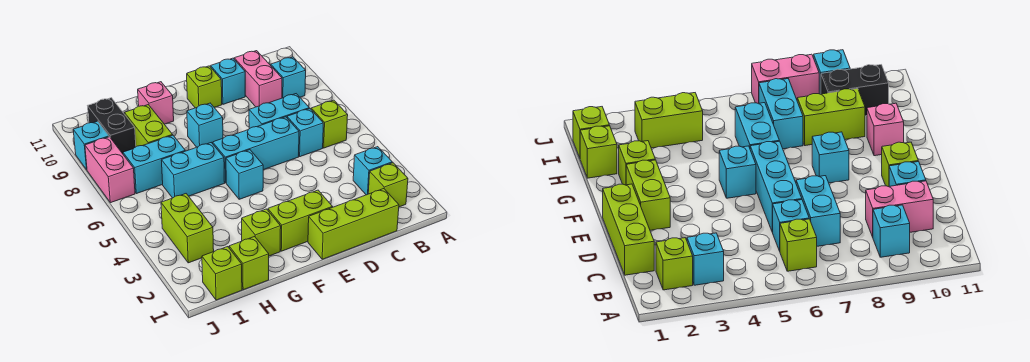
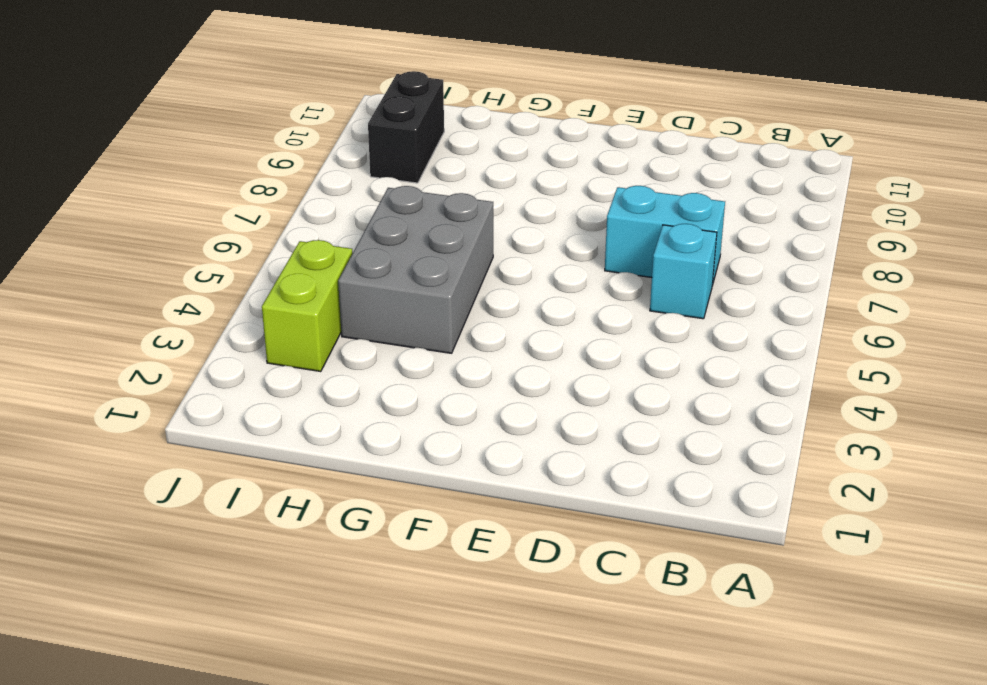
grey 2x3 brick [338,186,493,353] -> cyan 1x2 brick [161,143,225,198]
none -> lime 1x1 brick [368,163,408,207]
none -> cyan 1x1 brick [353,147,392,195]
none -> lime 1x1 brick [311,100,348,148]

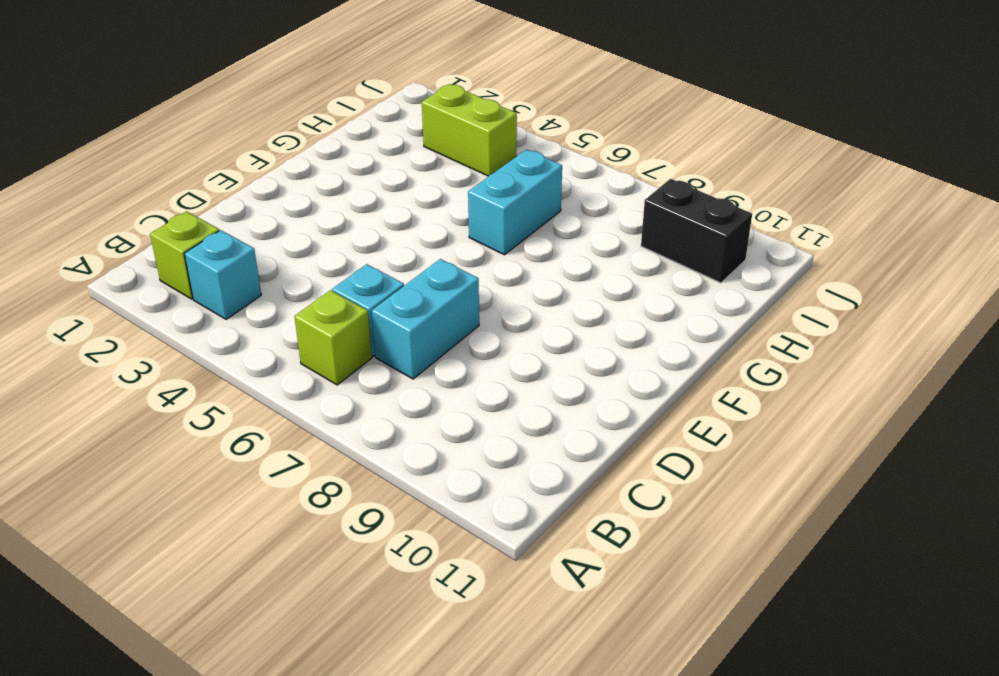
none -> cyan 1x1 brick [271,57,306,98]
none -> lime 1x3 brick [308,189,399,259]
none -> pink 1x2 brick [234,51,282,107]

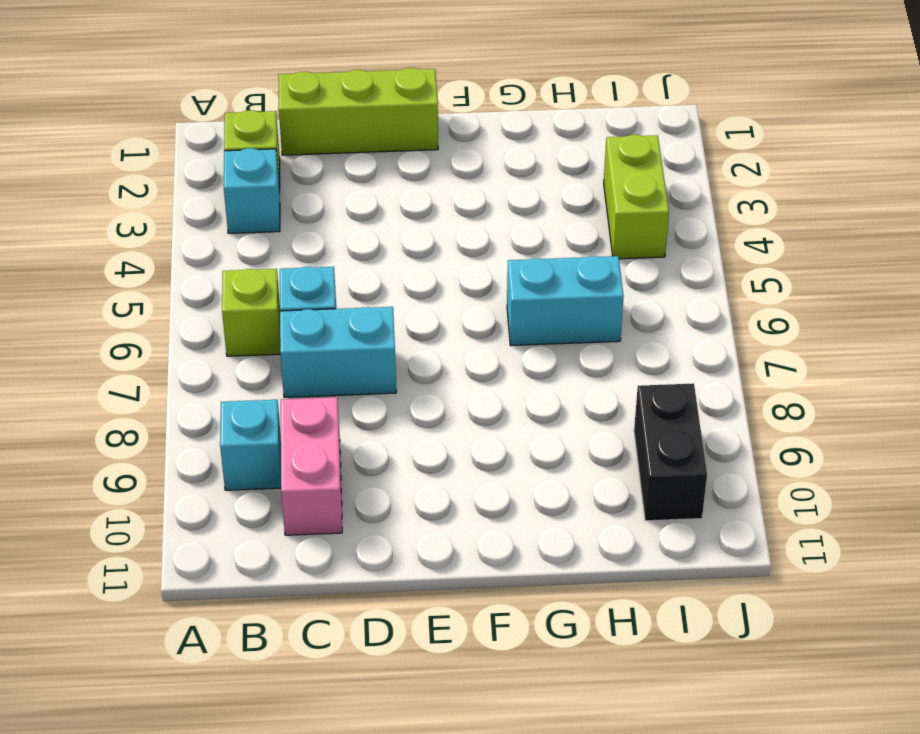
none -> cyan 1x3 brick [213,117,299,183]
none -> cyan 1x1 brick [211,58,245,104]
none -> lime 1x2 brick [268,190,332,251]

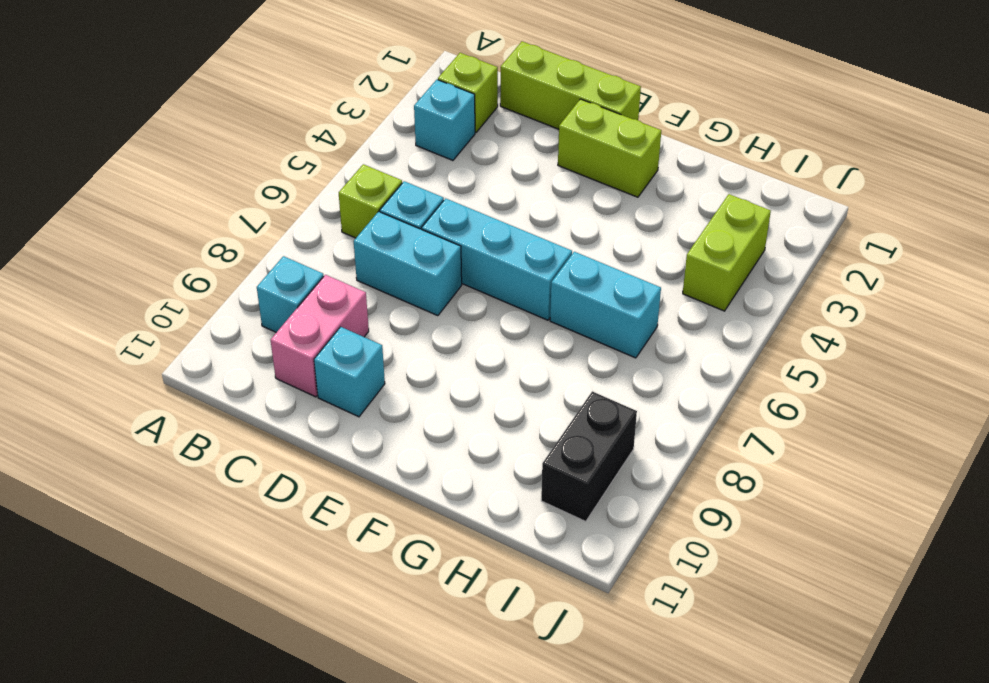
none -> lime 1x1 brick [187,66,222,108]
none -> cyan 1x1 brick [226,150,263,199]
none -> cyan 1x1 brick [187,103,223,147]

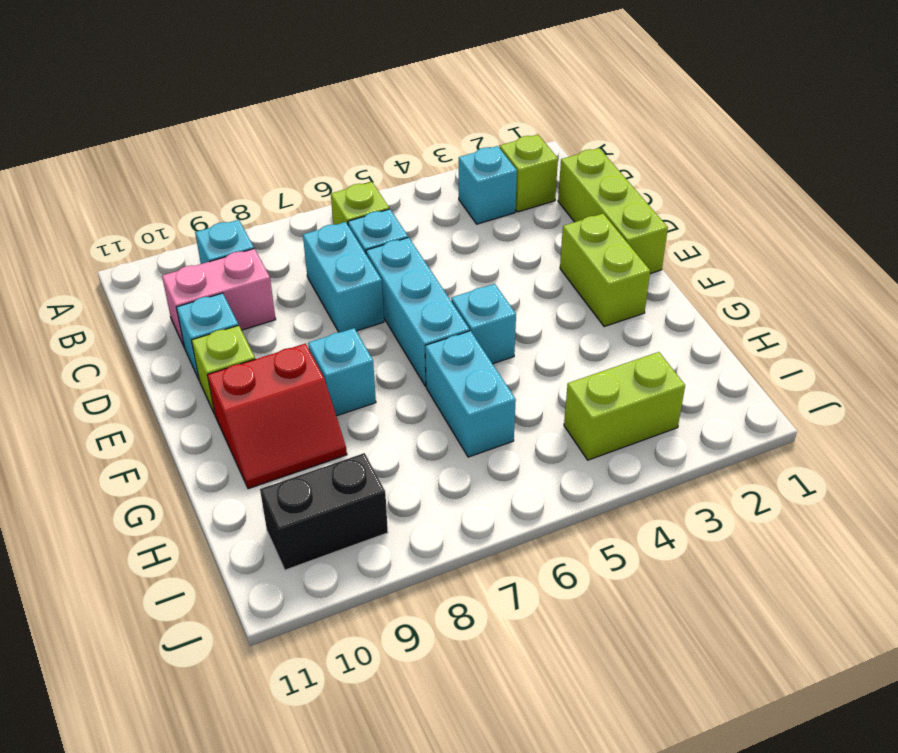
red 2x2 slope [208,344,347,489] -> pink 1x1 brick [138,82,174,124]
none -> lime 1x1 brick [242,209,281,256]
none -> lime 1x1 brick [229,237,269,290]
none -> cyan 1x2 brick [123,135,185,194]

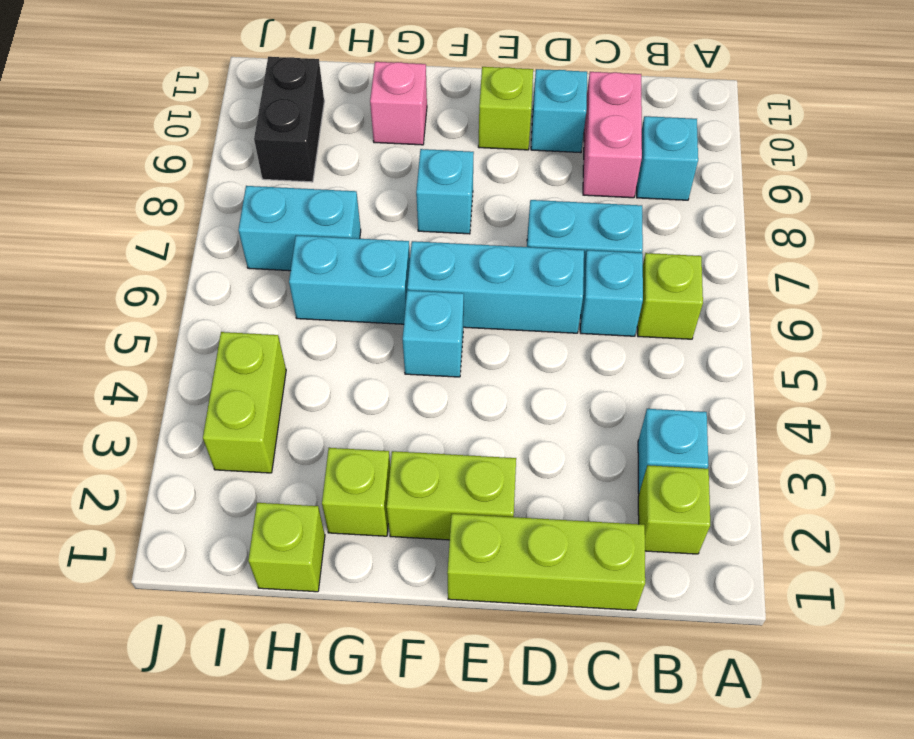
none -> lime 1x2 brick [125,105,172,147]
none -> lime 1x1 brick [202,247,242,300]
none -> pink 1x2 brick [85,137,135,203]

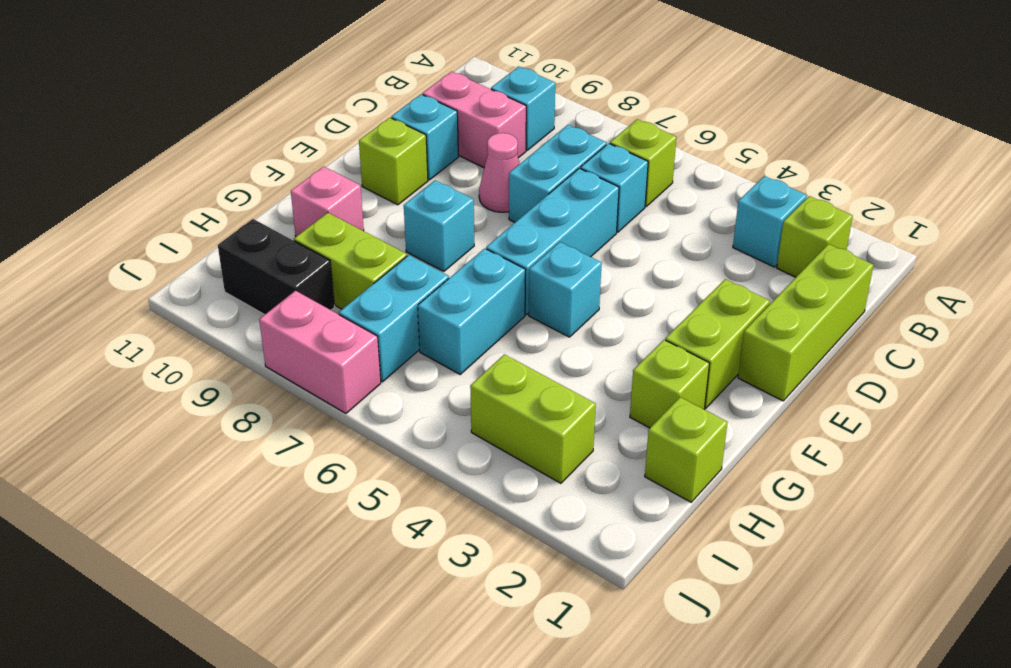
pink 1x1 cone [479,133,520,212] -> none
none -> lime 1x1 brick [202,247,242,300]
none -> cyan 1x1 brick [73,121,109,170]

